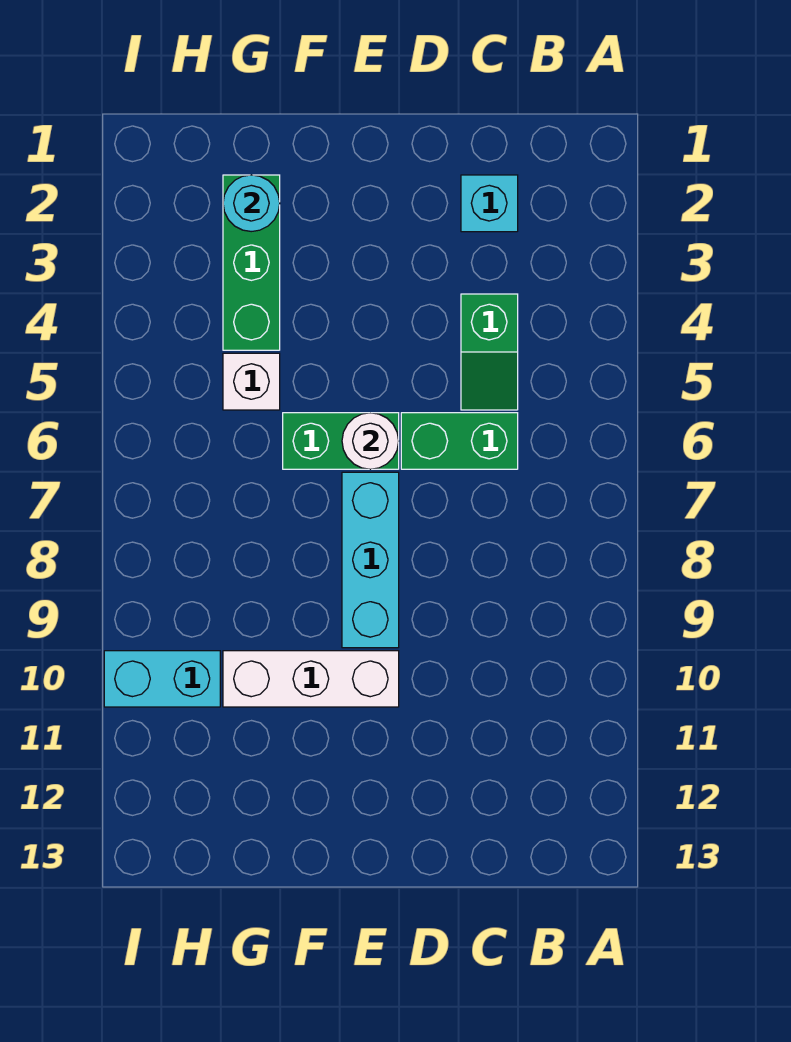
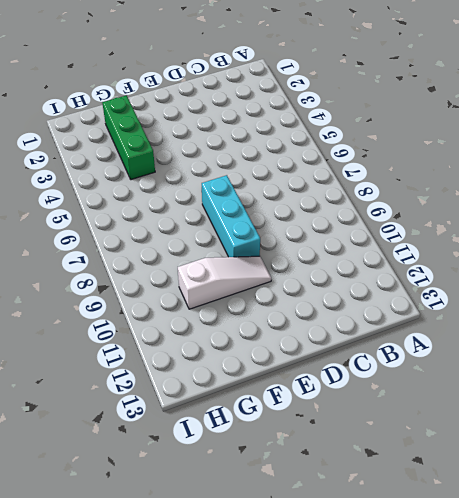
white 1x3 slope [178,256,271,309] -> white 1x3 brick [223,651,399,707]
none -> cyan 1x1 brick [461,175,518,232]
none -> green 1x2 slope [461,294,518,410]

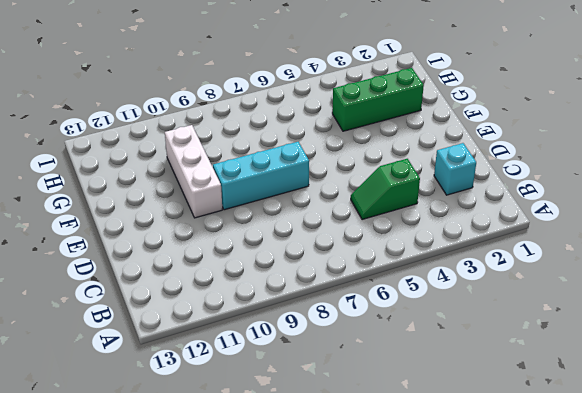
none -> green 1x2 brick [401,413,518,469]
none -> green 1x2 brick [283,413,399,469]

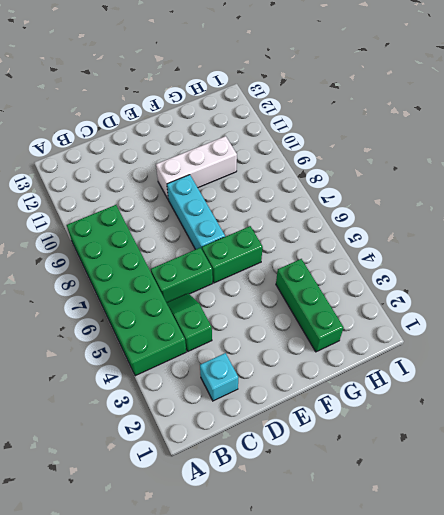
green 2x6 brick [67,205,186,376] -> none
none -> white 1x1 brick [223,353,280,410]
none -> cyan 1x2 brick [104,651,220,707]

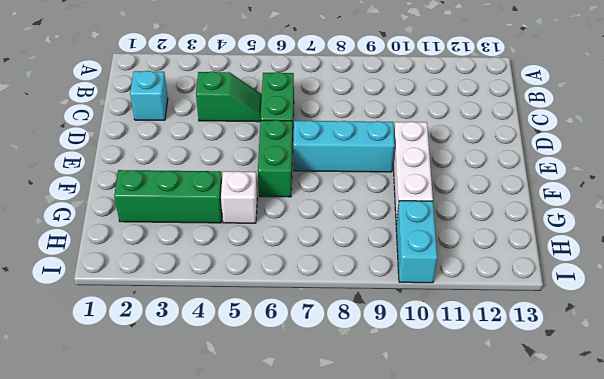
none -> white 1x1 round brick [342,413,399,469]
none -> cyan 1x1 round brick [223,175,280,232]

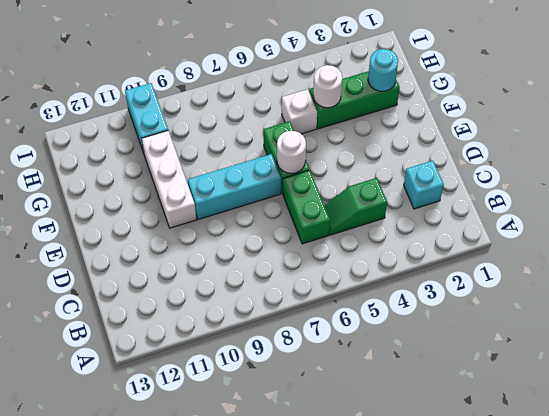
white 1x1 round brick [313,65,342,108] -> none

